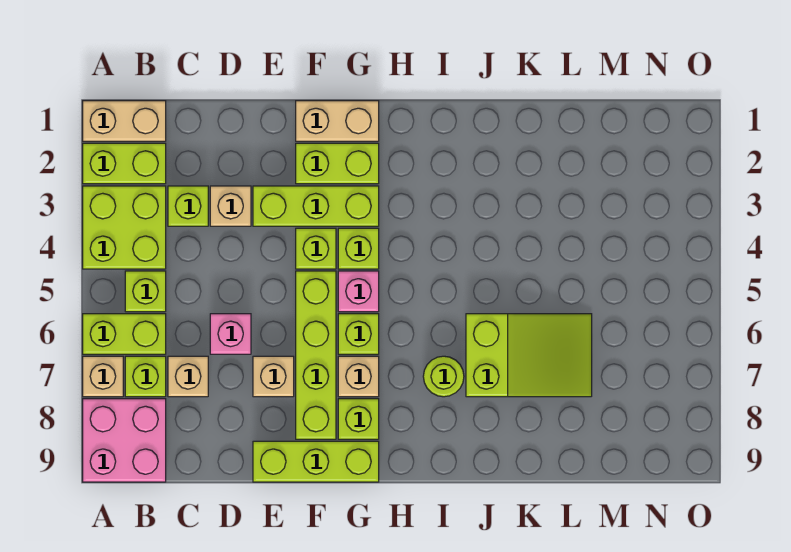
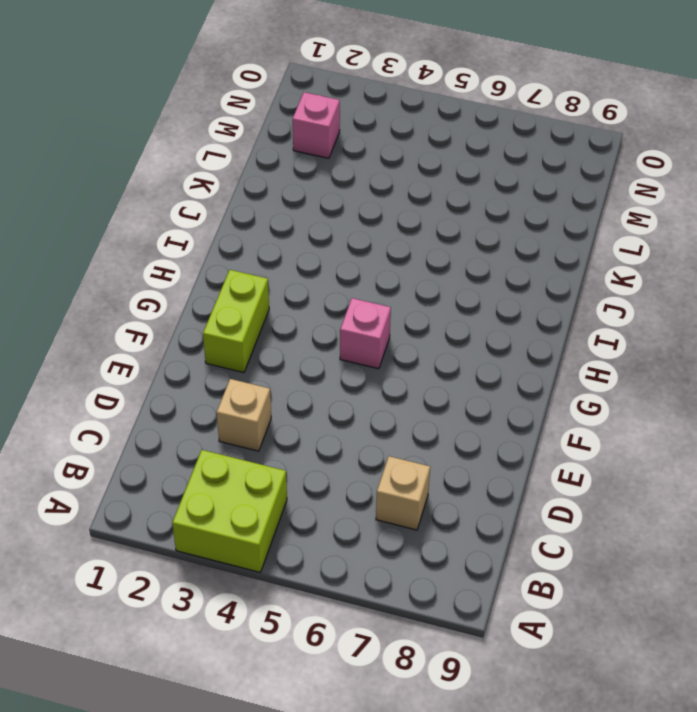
pink 1x1 brick [293,92,340,158] -> pink 1x1 brick moved to [210,314,251,354]
none -> tan 1x2 brick [83,101,166,141]
none -> lime 1x2 brick [83,143,166,184]
none -> lime 1x2 brick [83,314,166,354]

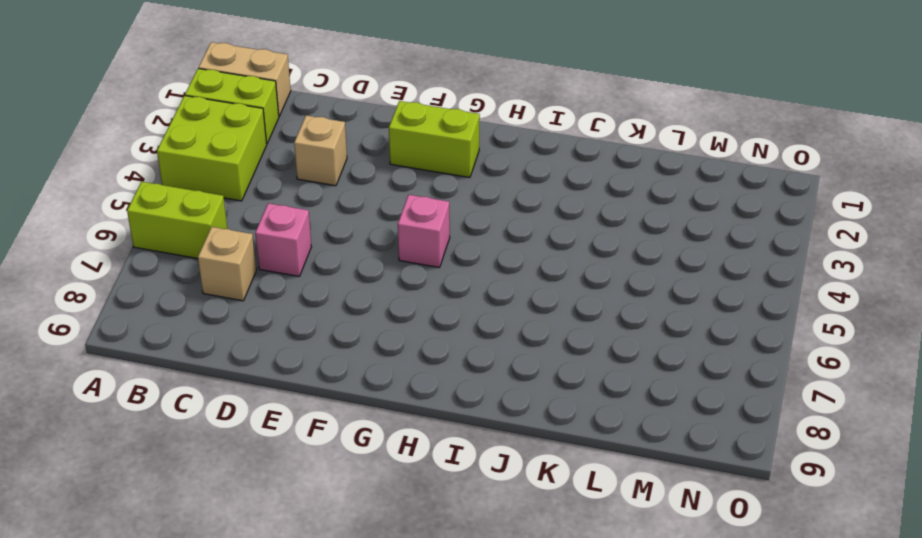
none -> tan 1x1 brick [83,356,123,397]
none -> pink 2x2 brick [83,399,166,482]
none -> lime 1x1 brick [125,271,166,312]

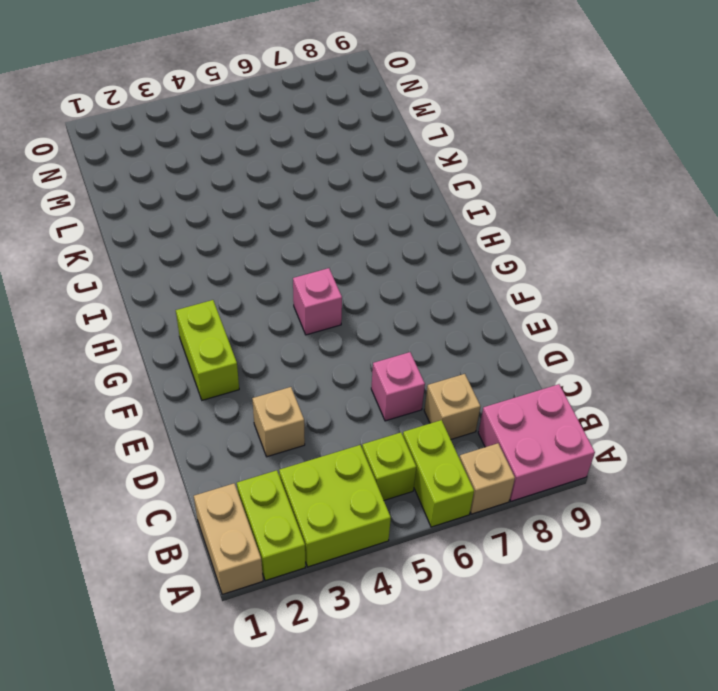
none -> lime 1x1 brick [125,356,166,397]
none -> lime 1x1 brick [168,186,208,226]
none -> lime 1x3 brick [253,186,379,226]

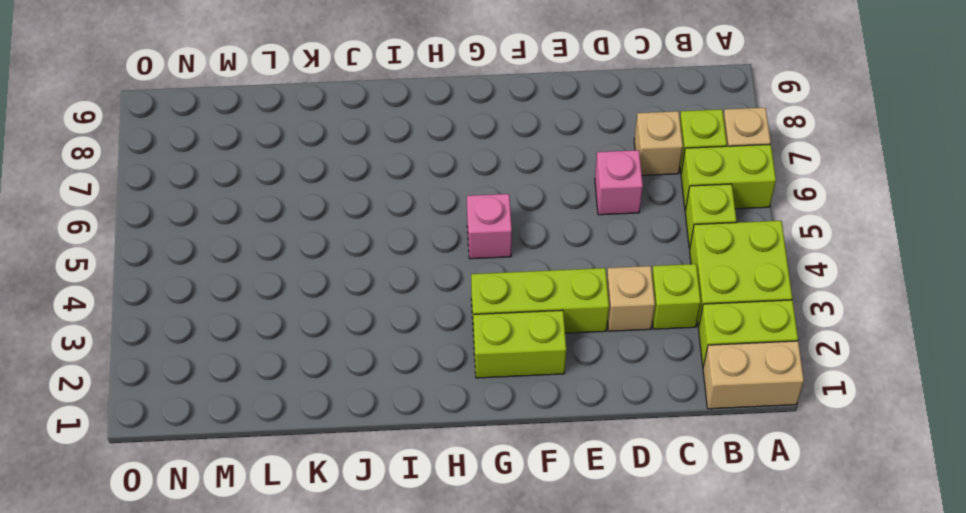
none -> pink 2x2 brick [83,399,166,482]
none -> tan 1x1 brick [253,356,294,397]
none -> lime 1x3 brick [253,441,379,482]

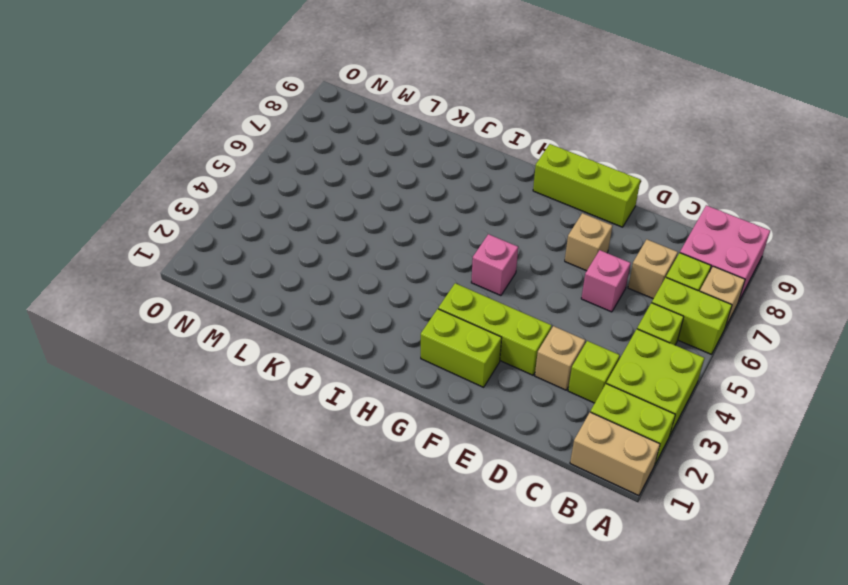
none -> tan 1x2 brick [296,101,379,141]
none -> lime 1x1 brick [296,228,336,269]
none -> lime 1x4 brick [296,271,336,439]

